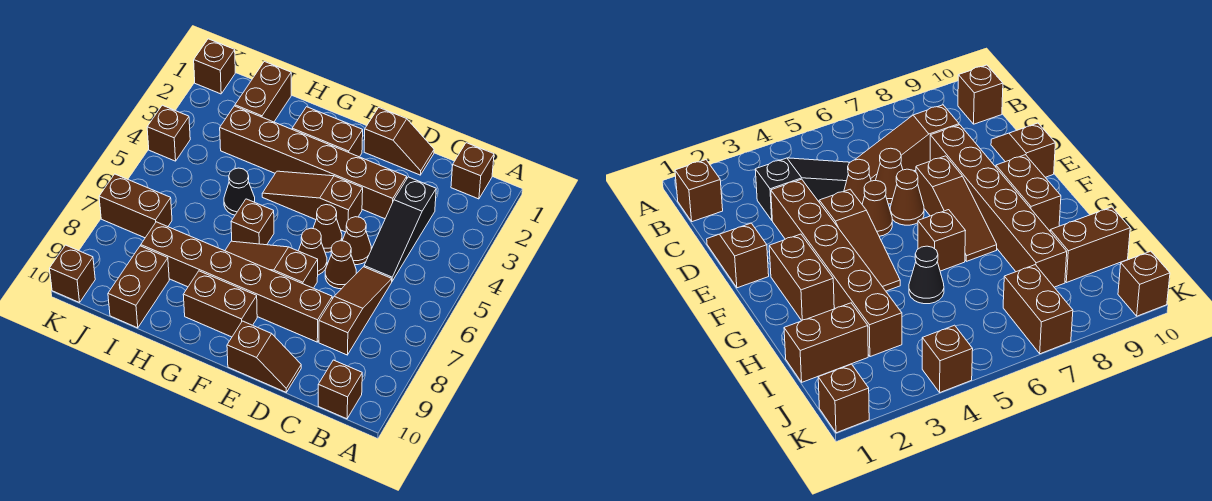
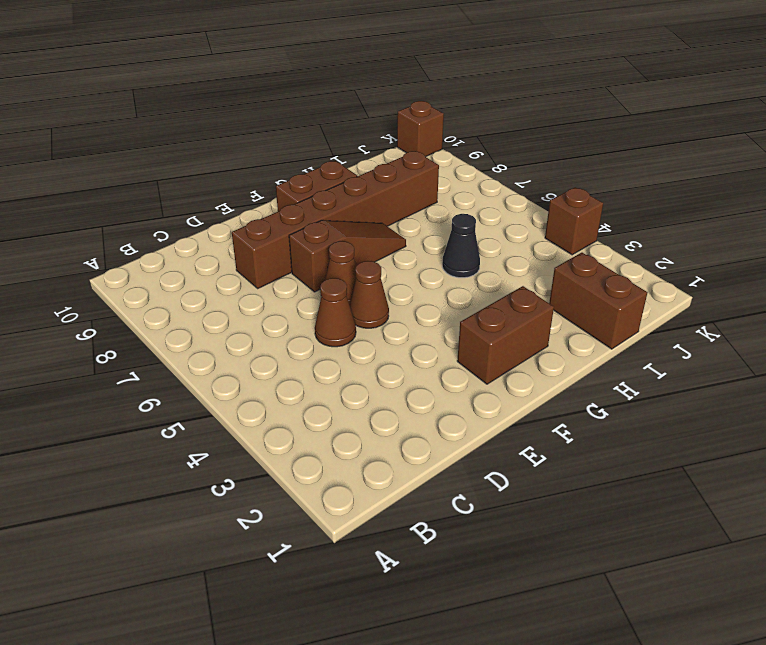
none -> brown 1x1 brick [451,143,494,199]
none -> brown 1x1 brick [318,360,362,419]
none -> black 1x3 slope [364,177,436,281]

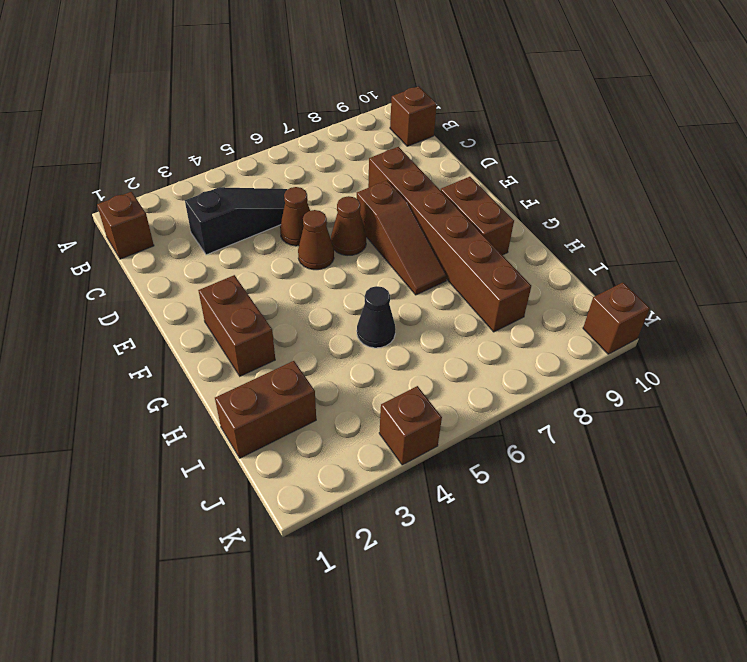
none -> brown 1x3 slope [319,267,392,355]
none -> brown 1x2 slope [364,108,434,175]
none -> brown 1x6 brick [220,106,407,219]

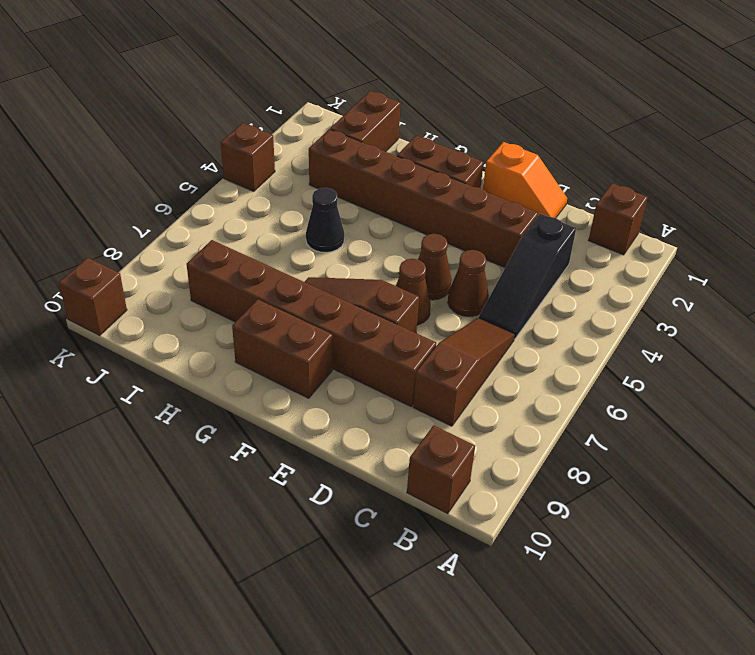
orange 1x2 slope [483,142,567,218] -> brown 1x2 slope [364,108,434,175]
none -> brown 1x1 cone [325,241,356,289]
none -> brown 1x2 slope [227,321,301,392]
none -> brown 1x3 slope [262,171,363,232]

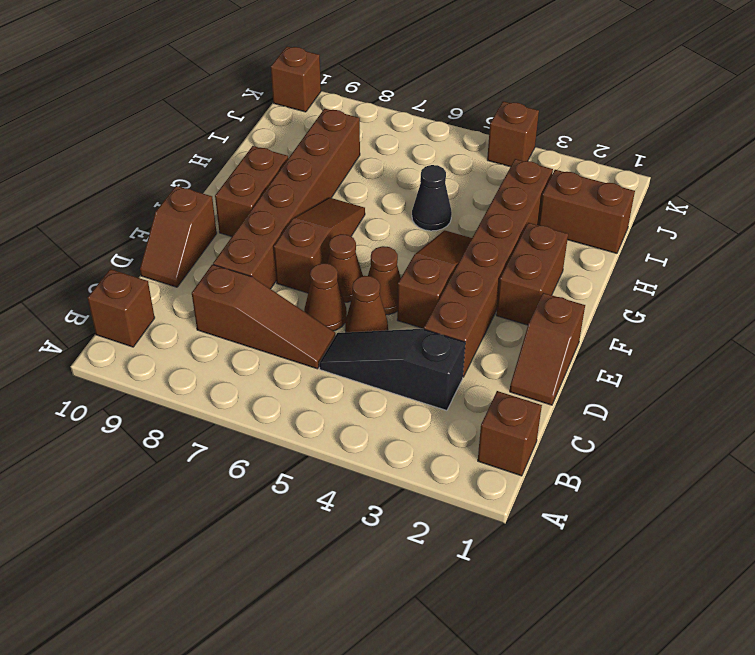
none -> brown 1x1 brick [231,199,274,245]
none -> brown 1x2 brick [108,246,169,328]
none -> brown 1x2 brick [99,174,172,238]

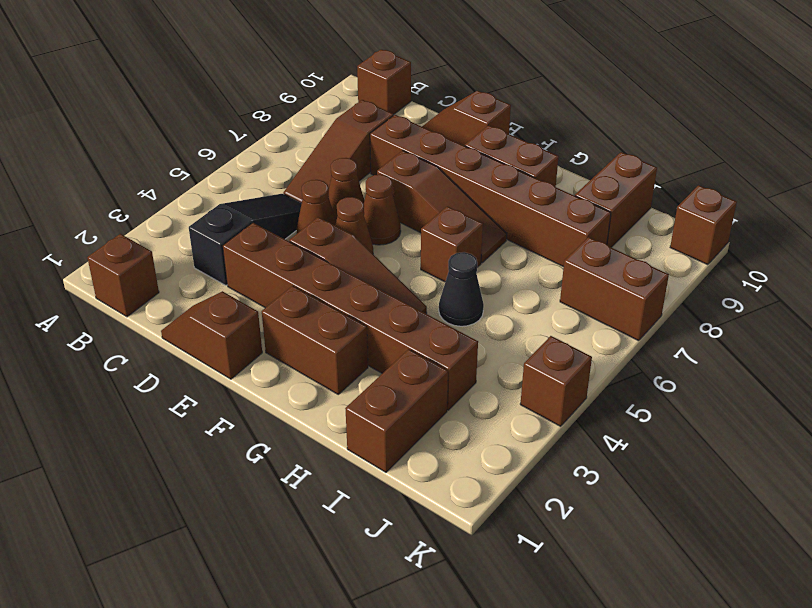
none -> brown 1x1 brick [194,39,235,94]

